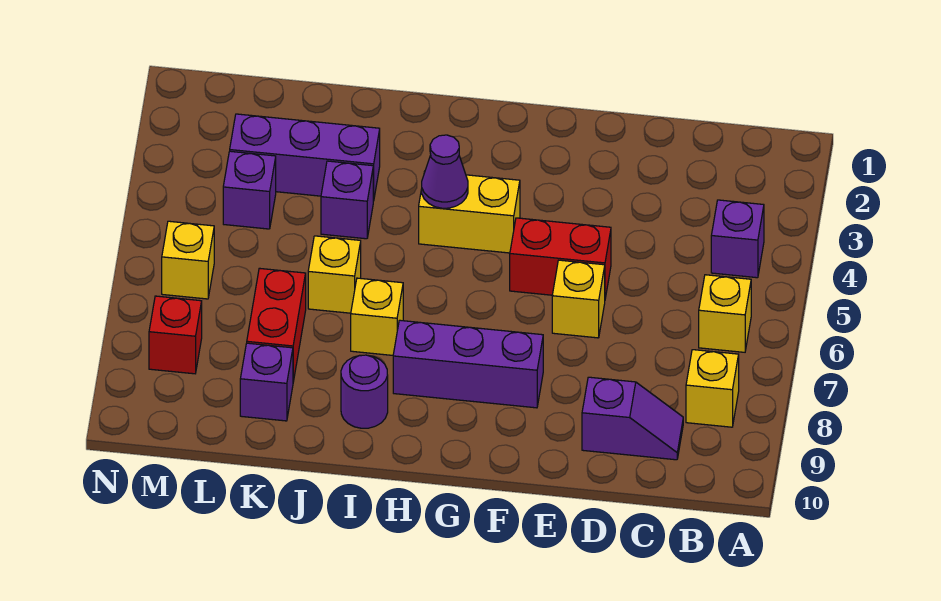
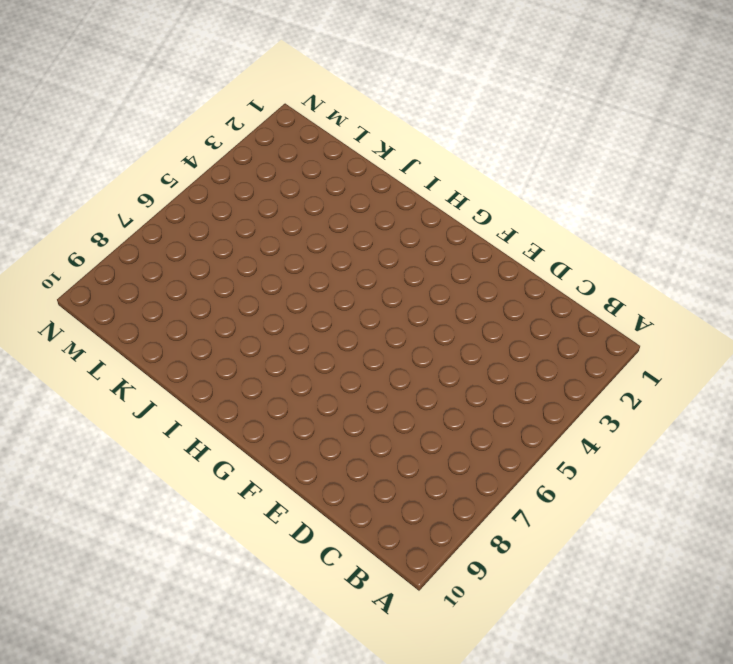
none -> purple 1x1 brick [711,200,764,278]
none -> yellow 1x1 brick [699,275,751,352]
none -> yellow 1x1 brick [686,350,739,427]

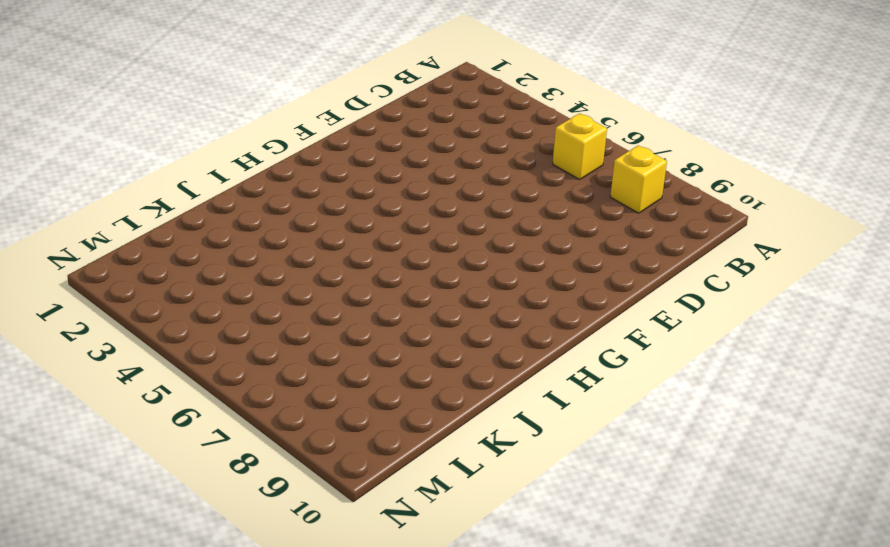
none -> purple 1x1 brick [711,200,764,278]
none -> purple 1x2 slope [582,377,683,460]
none -> red 1x2 brick [510,218,611,298]

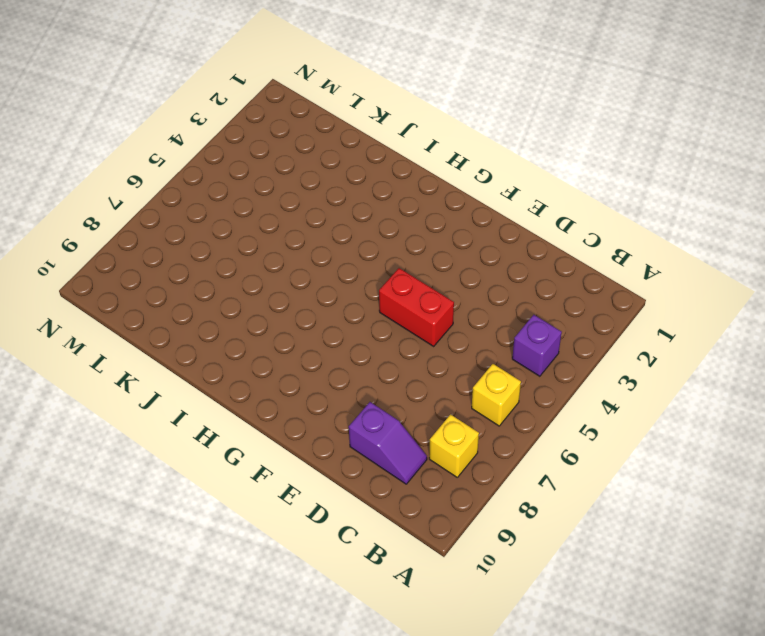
none -> yellow 1x1 brick [552,260,605,338]
none -> purple 1x3 brick [393,320,543,408]
none -> yellow 1x2 brick [419,171,520,253]

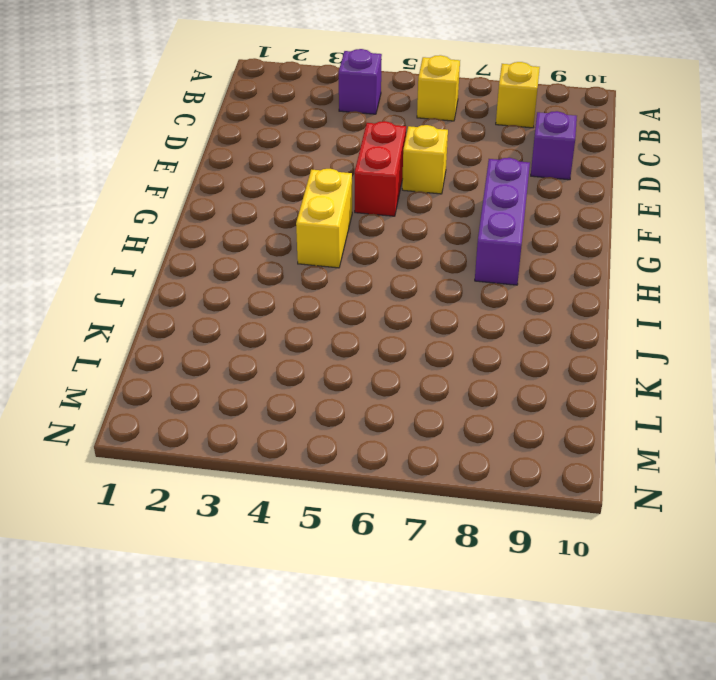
none -> yellow 1x1 brick [351,278,403,355]
none -> purple 1x1 round brick [341,355,388,428]
none -> purple 1x3 brick [230,114,380,201]

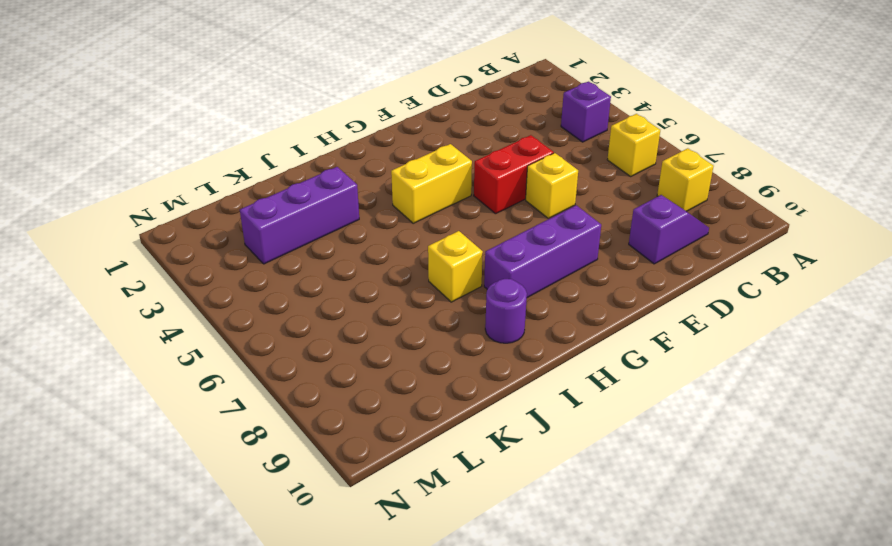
none -> purple 1x1 brick [321,161,373,239]
none -> yellow 1x1 brick [308,236,361,313]
none -> red 1x2 brick [247,268,306,382]

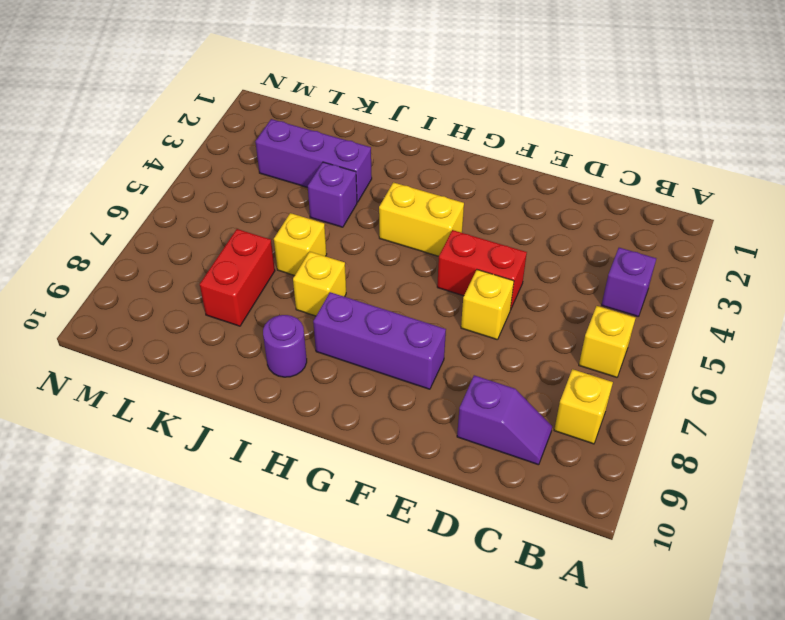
none -> purple 1x1 brick [240,343,293,421]
none -> purple 1x1 brick [223,151,276,229]
none -> yellow 1x1 brick [162,221,214,299]

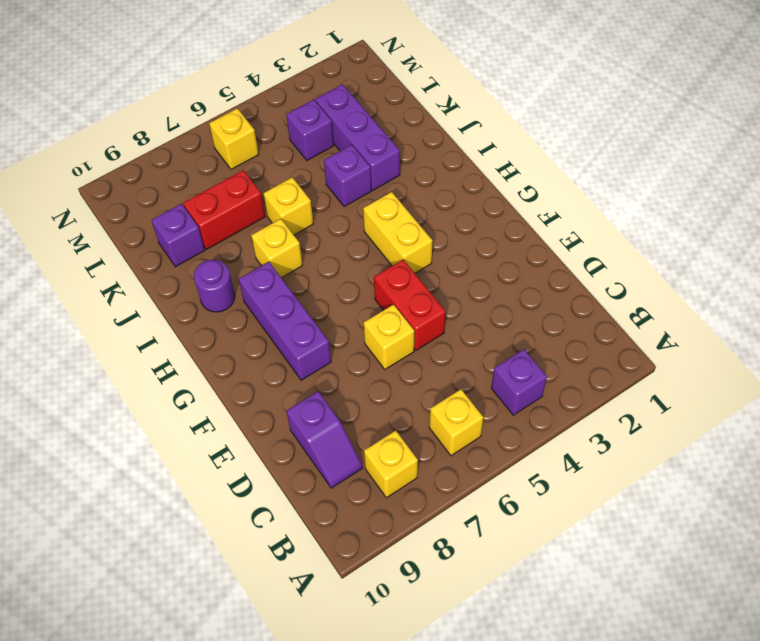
none -> red 1x1 brick [149,296,202,374]
none -> purple 1x1 cone [422,135,468,208]

